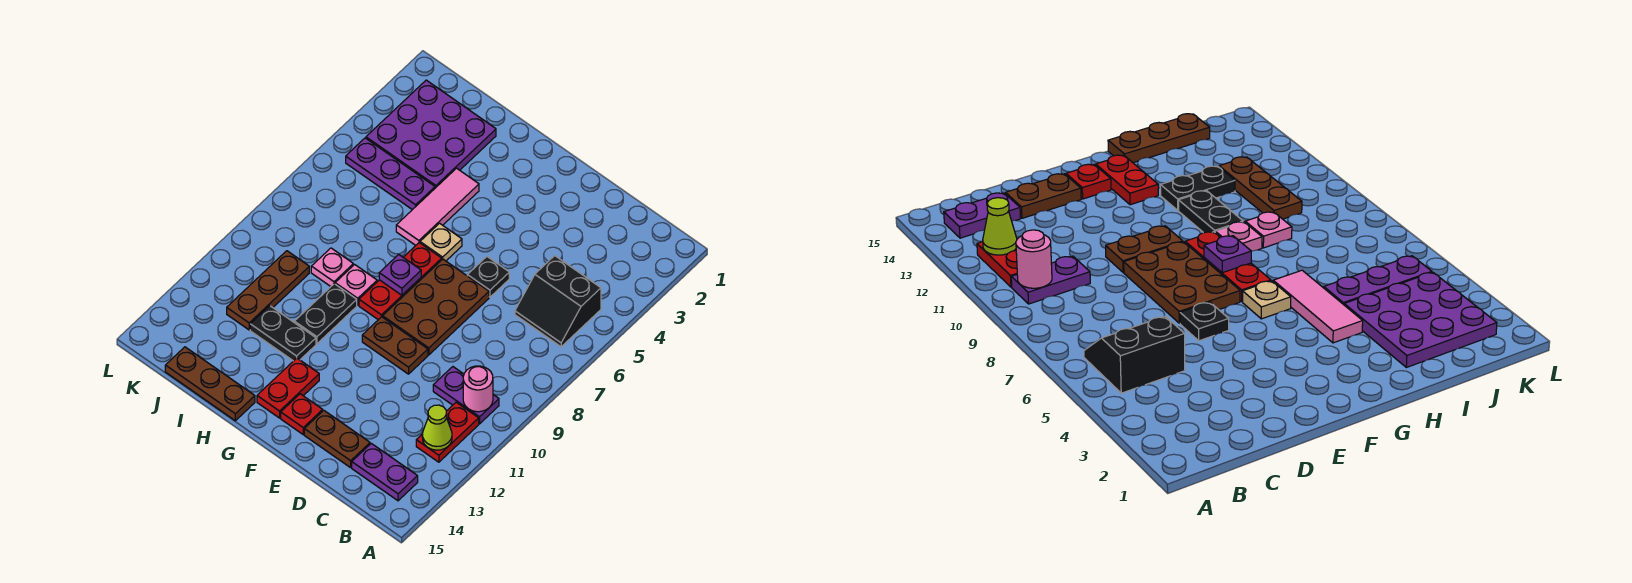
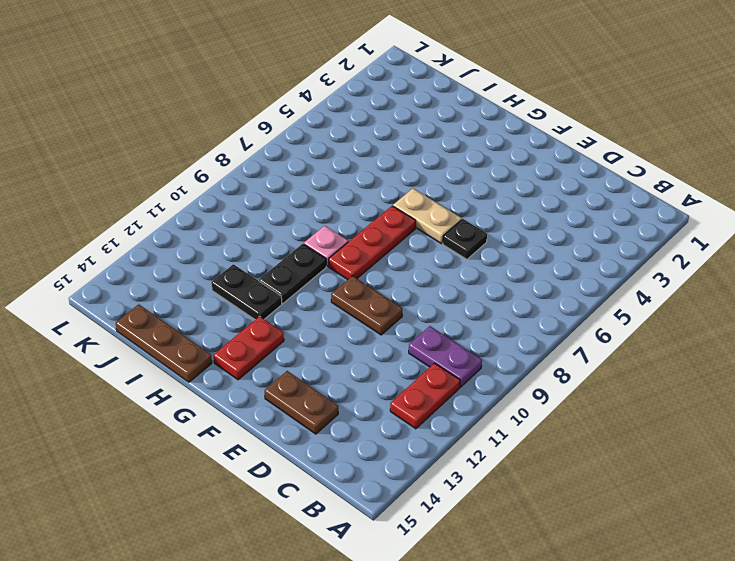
tan 1x2 plate [393,188,462,244] -> tan 1x1 plate [420,223,462,261]
none -> black 2x2 slope [515,256,601,347]
none -> purple 1x2 plate [352,443,418,501]
none -> brown 2x3 plate [383,259,489,355]

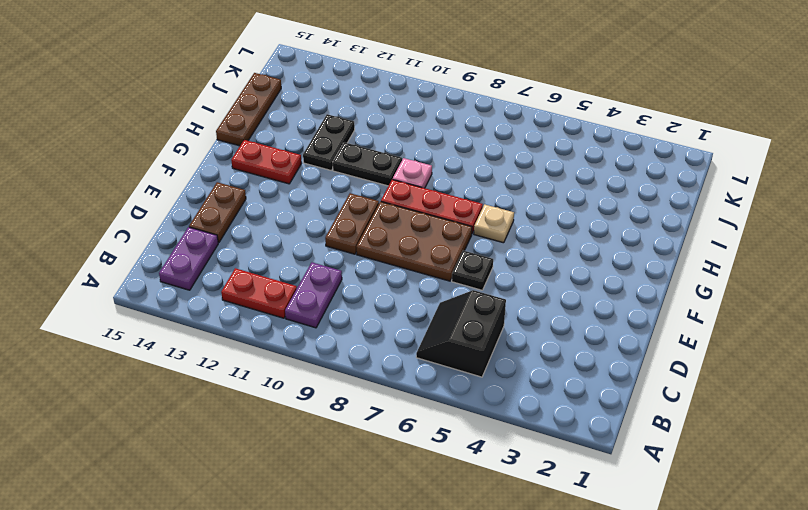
none -> red 1x1 plate [281,394,323,434]
none -> pink 1x3 tile [396,168,479,245]
none -> purple 3x3 plate [366,80,496,188]

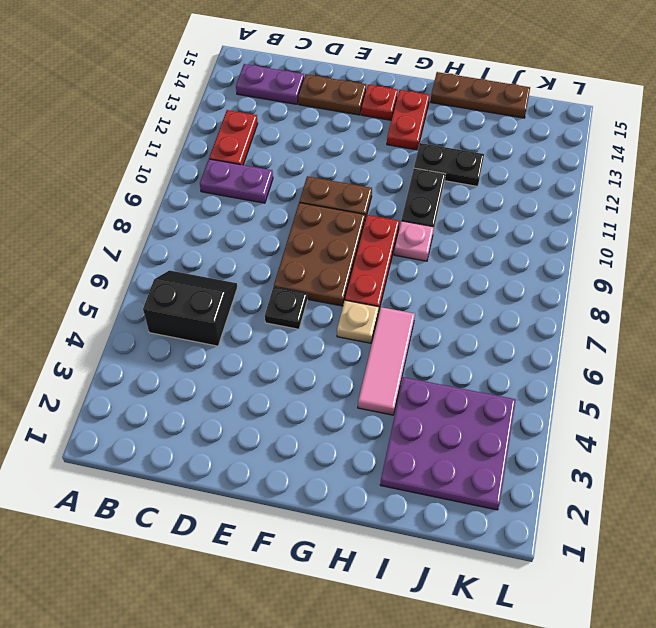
none -> purple 1x3 plate [346,138,435,210]
none -> pink 1x1 plate [311,248,353,286]
none -> brown 1x3 plate [227,251,309,330]

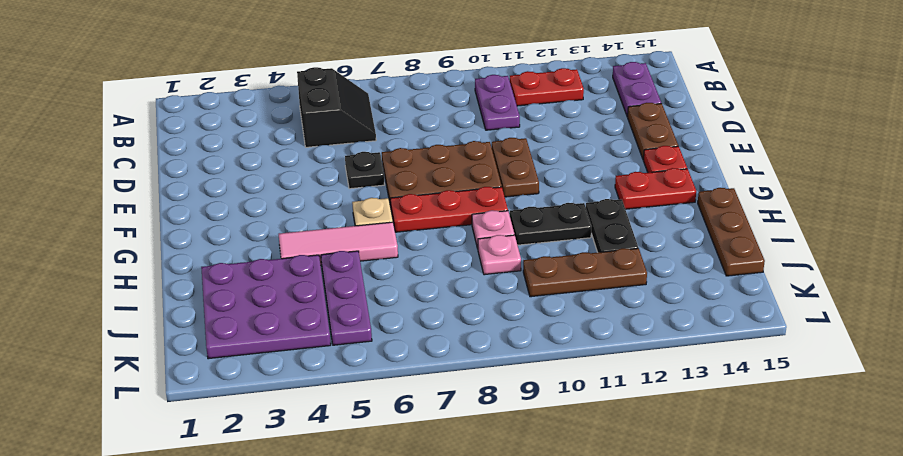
none -> pink 1x1 round brick [463,366,493,412]
none -> lime 1x1 cone [422,405,452,450]
none -> purple 1x1 plate [379,255,421,295]

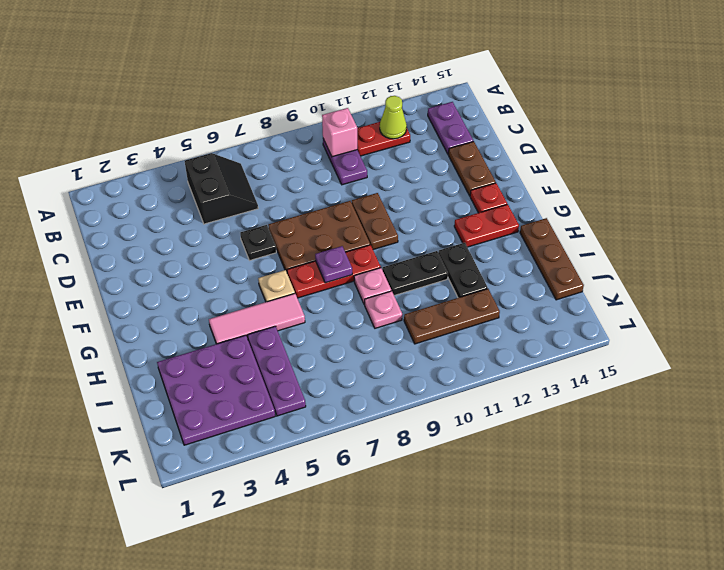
pink 1x1 brick [322,108,357,157] -> pink 1x1 round brick [463,366,493,412]

